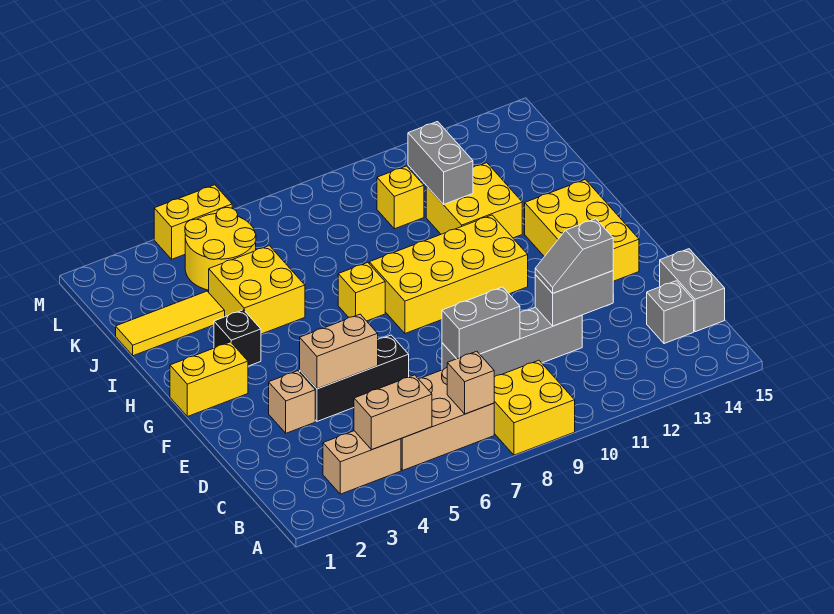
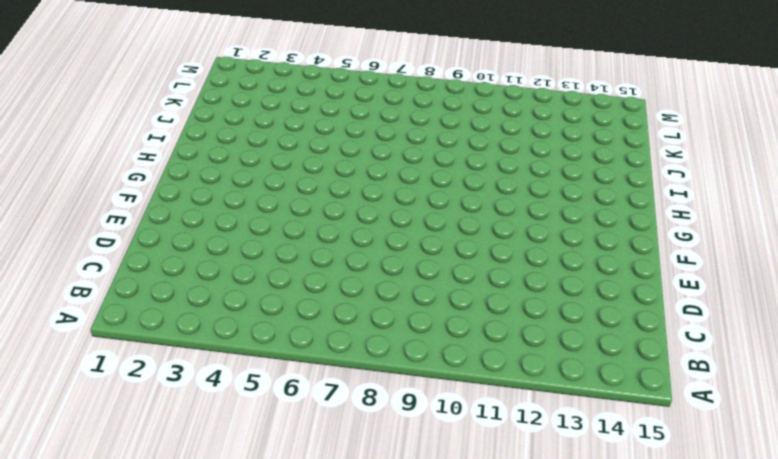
none -> yellow 2x2 brick [494,360,575,455]
none -> tan 1x2 brick [323,431,401,494]
none -> tan 2x3 brick [401,368,494,471]

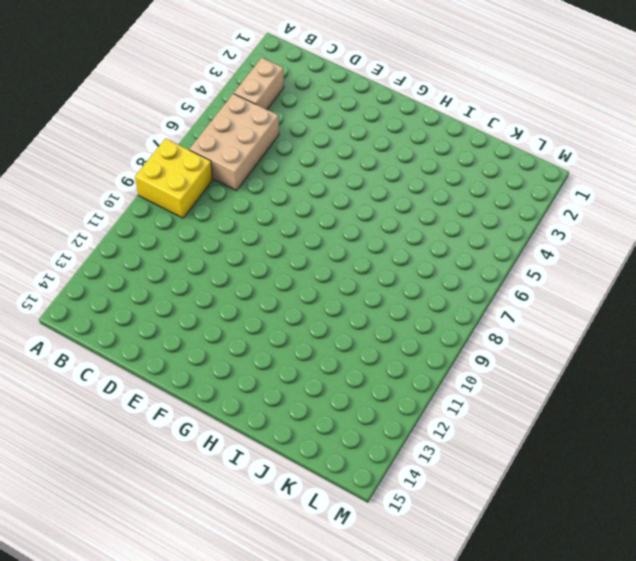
none -> grey 1x1 brick [647,281,694,344]
none -> grey 1x2 brick [660,249,725,332]
none -> grey 1x4 brick [442,307,582,377]

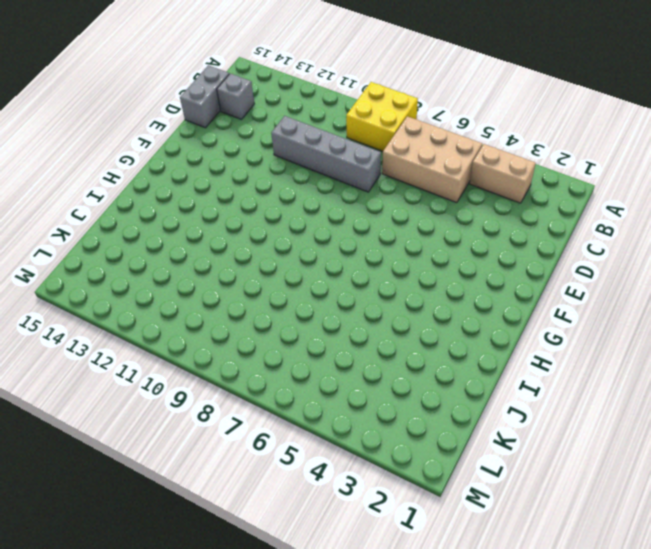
none -> tan 1x1 brick [269,371,315,433]
none -> black 1x3 brick [300,335,409,421]
none -> yellow 2x3 brick [525,179,639,281]

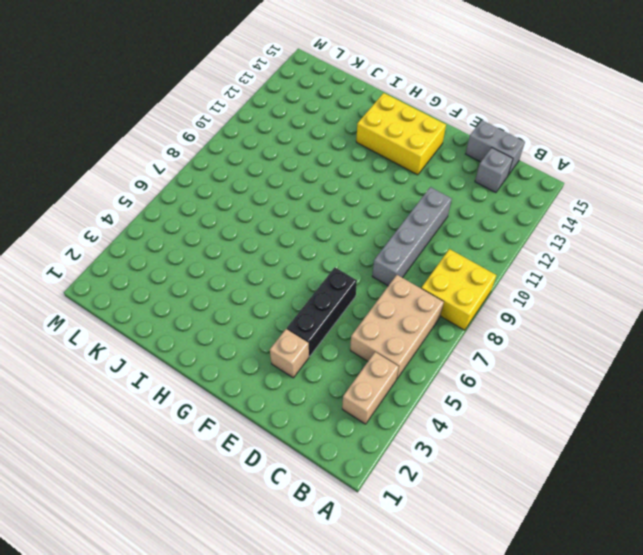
none -> yellow 1x2 brick [170,342,248,417]
none -> yellow 2x4 brick [369,215,528,334]
none -> black 1x1 brick [214,310,261,366]

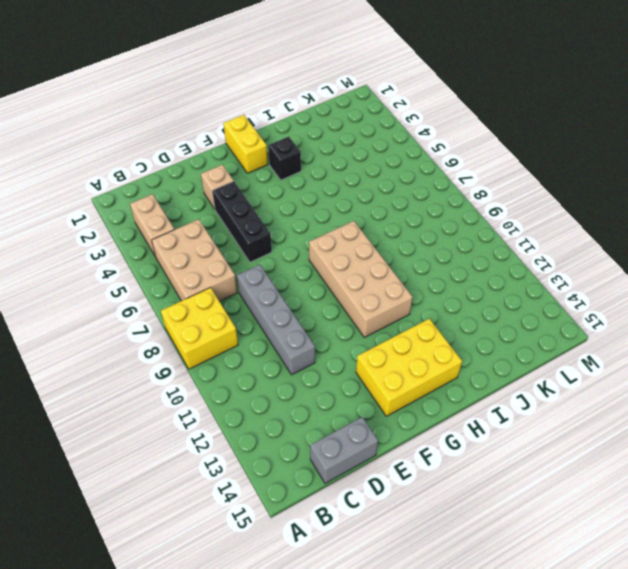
tan 2x4 brick [309,221,413,337] -> yellow 2x4 brick [369,215,528,334]
none -> grey 1x1 brick [647,281,694,344]
none -> yellow 1x1 brick [338,262,385,321]
none -> yellow 2x2 brick [209,246,305,334]

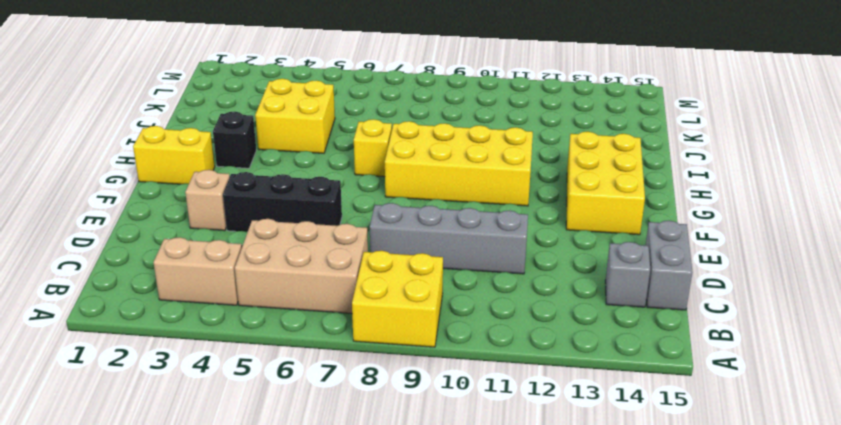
none -> yellow 2x2 brick [426,163,522,238]
none -> yellow 1x3 tile [116,291,225,356]
none -> yellow 2x2 round brick [185,207,256,290]

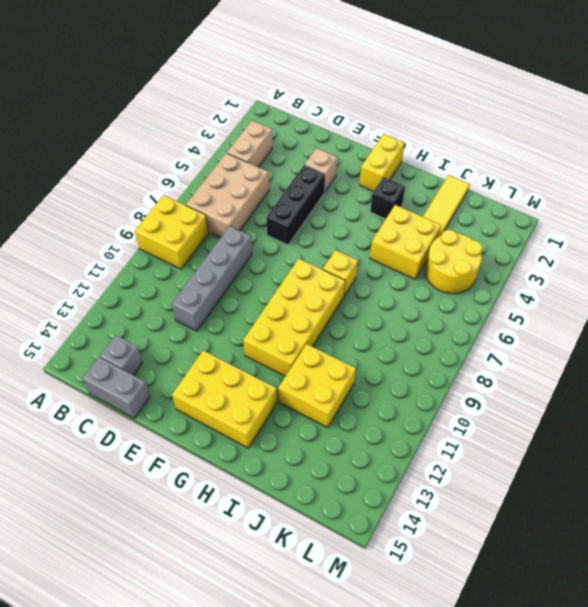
none -> yellow 1x1 brick [377,166,424,229]
none -> yellow 1x2 brick [154,185,232,259]
none -> tan 1x2 brick [354,375,432,450]

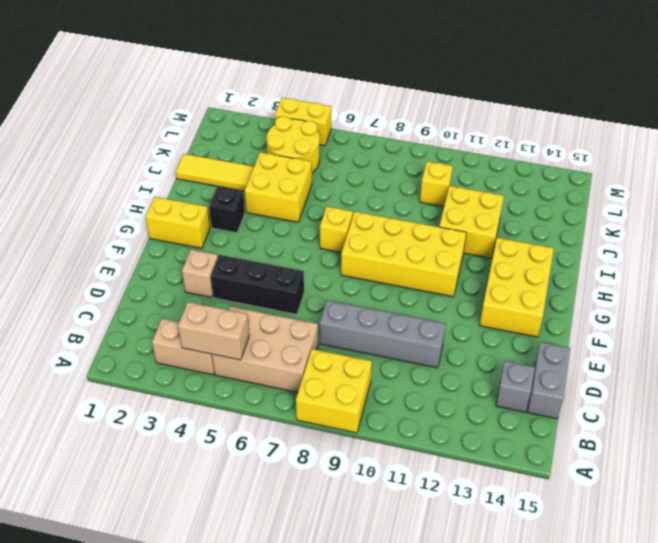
none -> tan 1x1 brick [447,351,494,414]
none -> grey 1x2 brick [442,287,520,359]
none -> grey 1x2 brick [535,271,613,326]

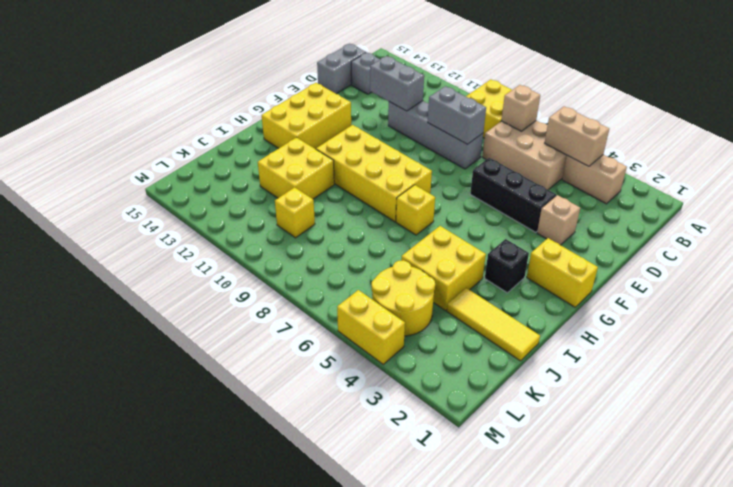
none -> tan 1x2 brick [300,314,378,389]
none -> grey 1x2 brick [408,122,473,205]
none -> grey 1x2 slope [535,219,613,293]

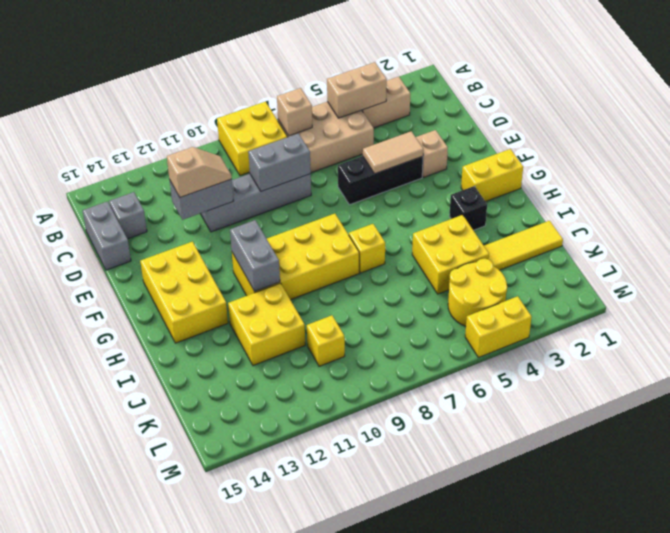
tan 1x2 slope [167,147,232,197] -> grey 1x2 slope [535,219,613,293]
tan 1x2 tile [363,131,423,174] -> tan 1x2 brick [300,314,378,389]
grey 1x2 brick [230,220,280,291] -> grey 1x2 brick moved to [408,122,473,205]

